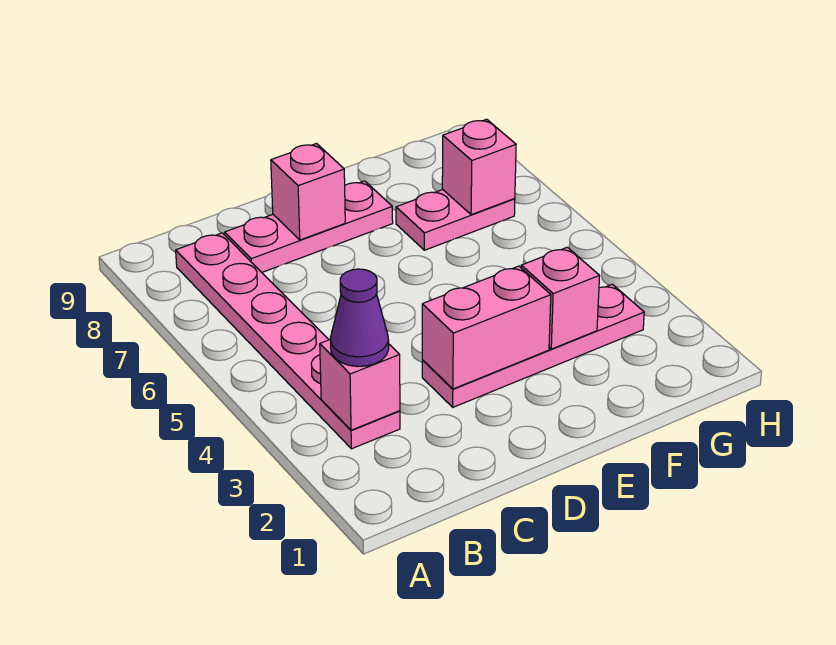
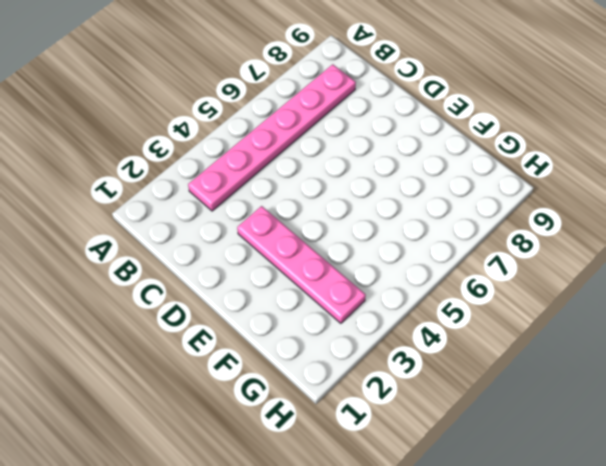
none -> pink 1x3 plate [225,181,393,272]
none -> pink 1x2 plate [396,189,515,250]

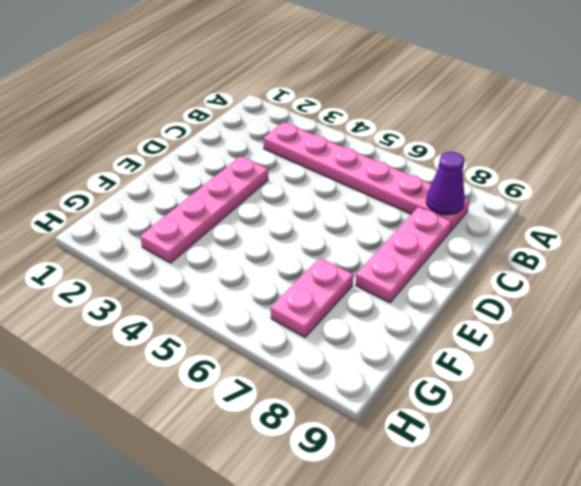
purple 1x1 cone [426,152,465,215] -> purple 1x1 cone moved to [330,269,389,367]
none -> pink 1x1 brick [320,339,400,430]
none -> pink 1x2 brick [422,266,551,389]

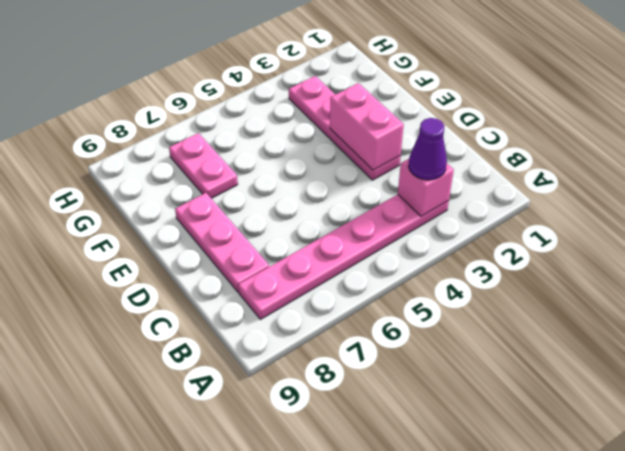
none -> pink 1x1 brick [271,144,345,240]
none -> pink 1x1 brick [521,247,600,349]

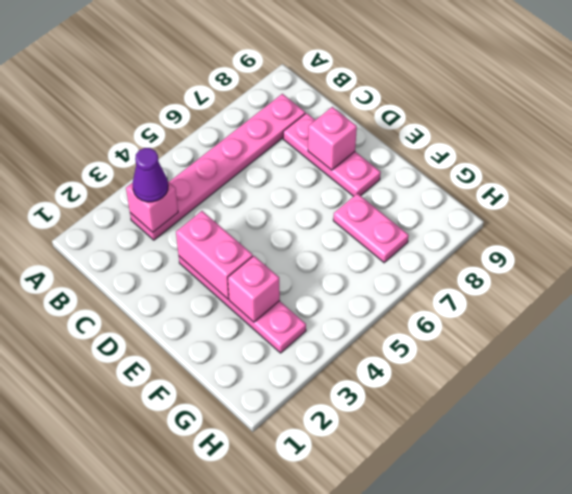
none -> pink 1x1 brick [442,119,516,215]

